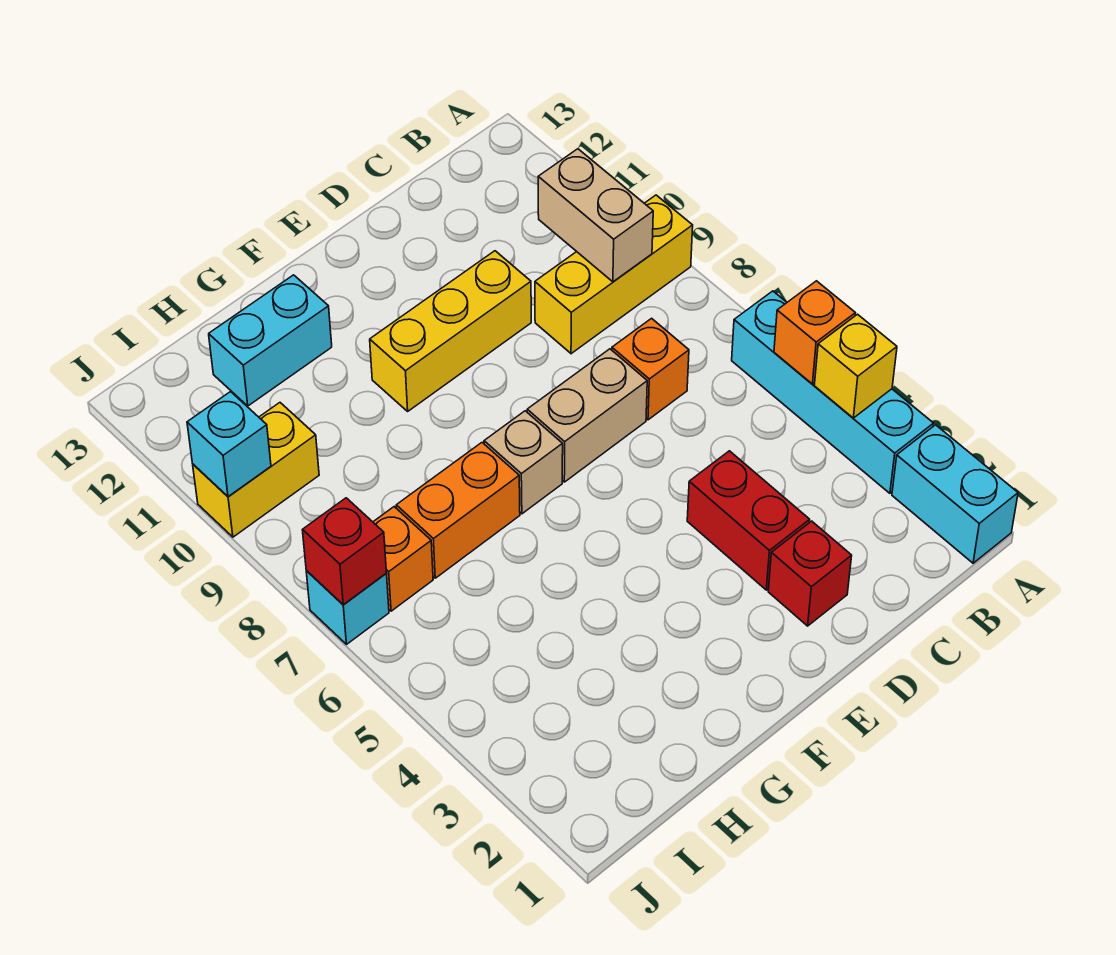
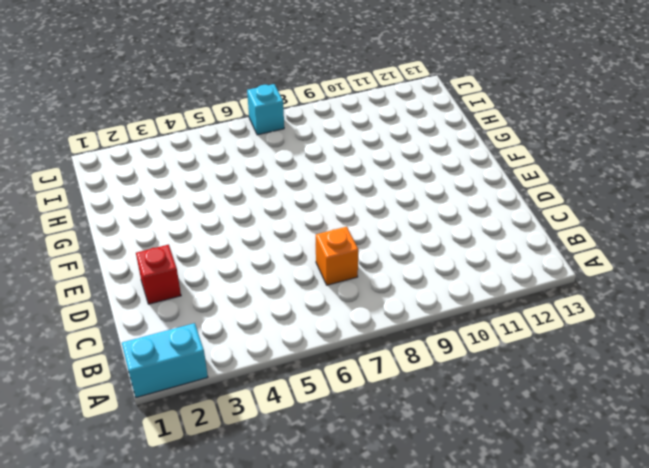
none -> cyan 1x4 brick [732,291,934,493]
none -> yellow 1x3 brick [535,195,693,354]
none -> red 1x2 brick [687,451,810,590]

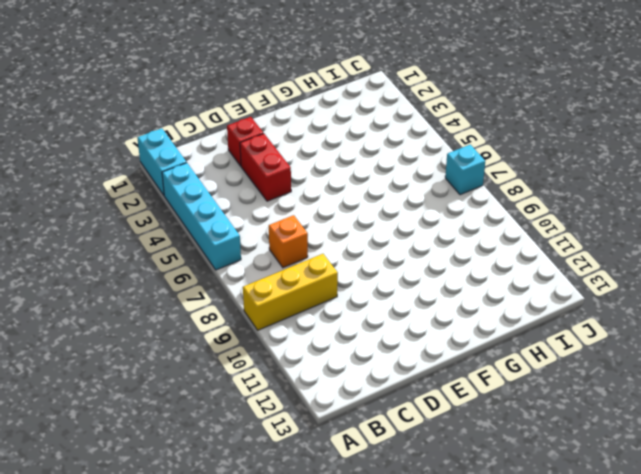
none -> tan 1x2 brick [527,349,647,482]
none -> yellow 1x3 brick [370,251,531,411]
none -> tan 1x1 brick [484,411,563,514]

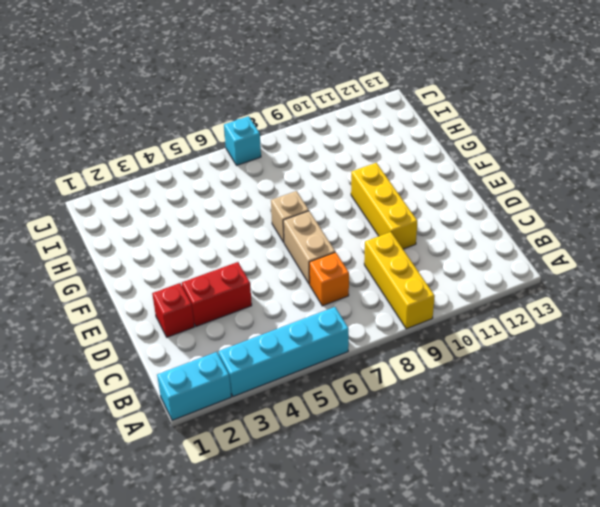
none -> orange 1x2 brick [396,443,520,578]
none -> cyan 1x2 brick [209,275,332,406]
none -> orange 1x1 brick [373,507,433,611]

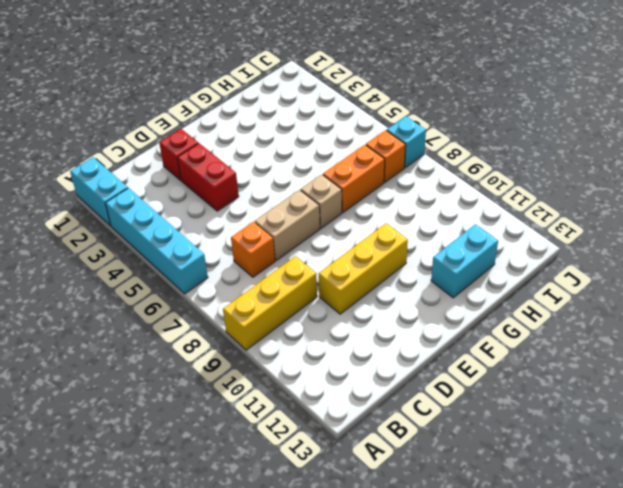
none -> yellow 1x2 brick [193,403,319,537]
none -> yellow 1x1 brick [814,314,897,418]
none -> orange 1x1 brick [774,281,855,384]

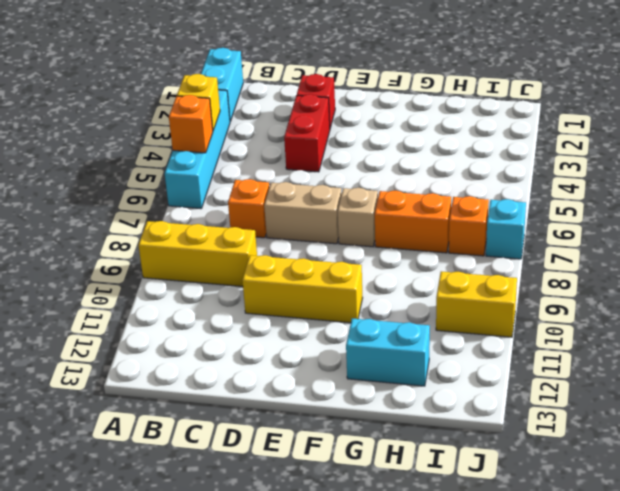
none -> tan 1x2 brick [538,149,653,282]
none -> red 1x1 brick [303,498,386,605]
none -> cyan 1x1 brick [187,392,271,497]

